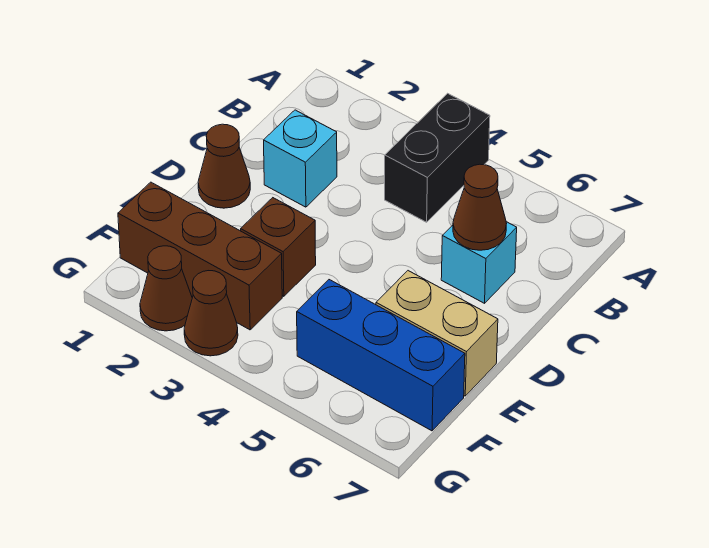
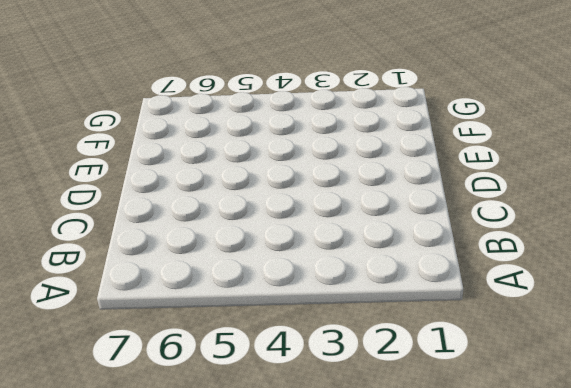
none -> black 1x2 brick [385,93,490,222]
none -> cyan 1x1 brick [264,110,337,207]

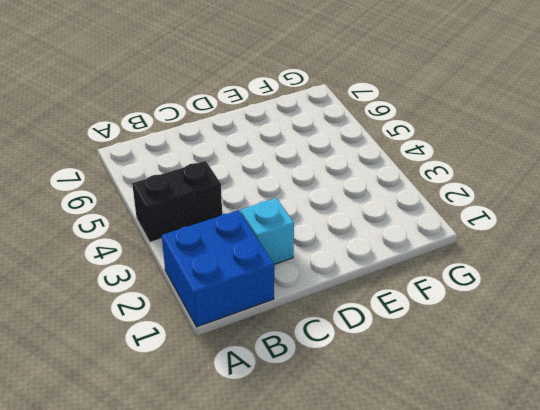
blue 2x2 brick [162,210,274,327] -> none
none -> cyan 1x1 brick [441,222,517,303]
none -> brown 1x1 cone [198,124,250,208]

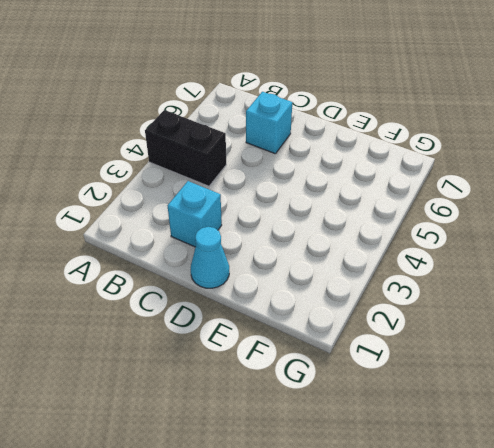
cyan 1x1 cone [191,227,229,288] -> brown 1x1 cone [198,124,250,208]
none -> brown 1x1 brick [241,198,316,296]
none -> tan 1x2 brick [376,271,498,396]

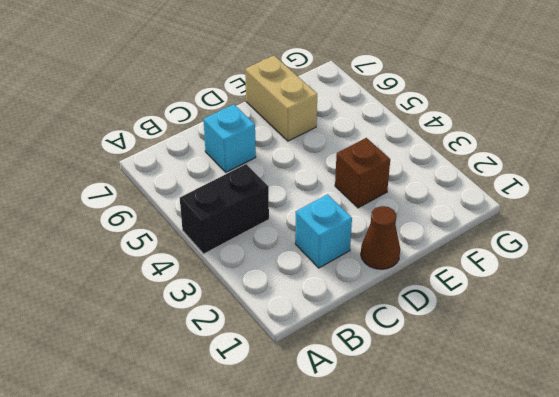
none -> brown 1x3 brick [118,182,282,330]
none -> blue 1x3 brick [297,280,465,431]

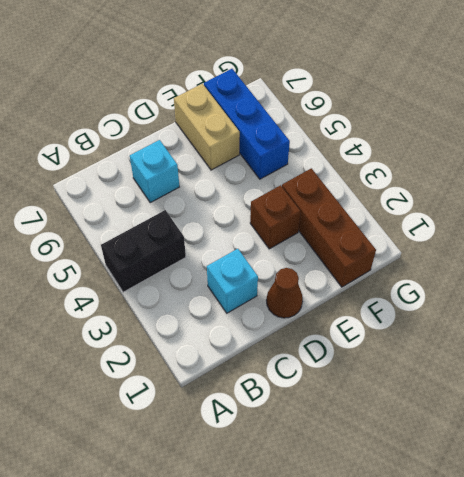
none -> brown 1x1 cone [140,246,192,331]
none -> brown 1x1 cone [184,271,238,356]

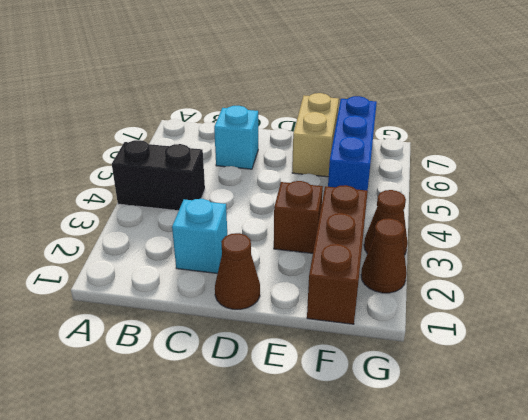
none -> brown 1x1 cone [453,164,506,250]

